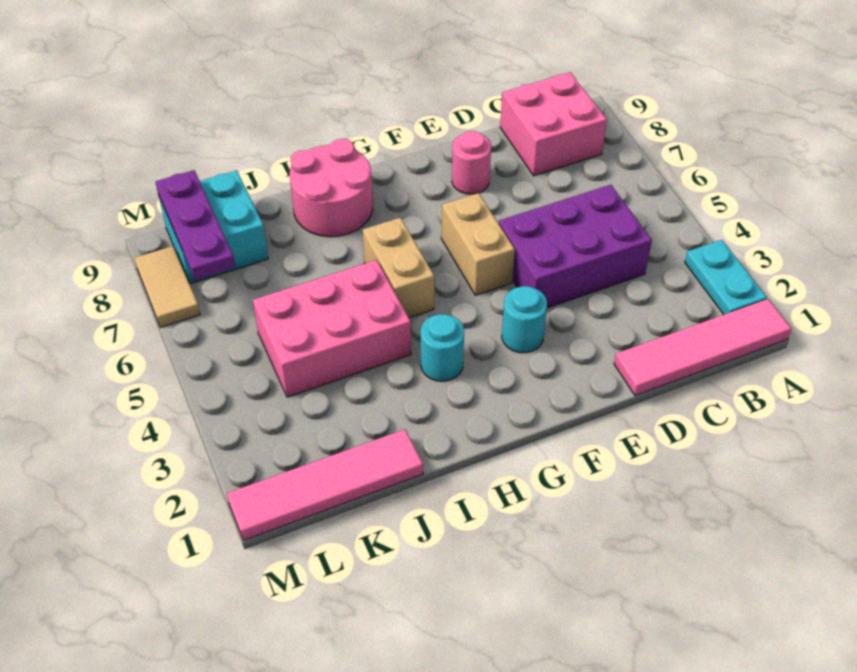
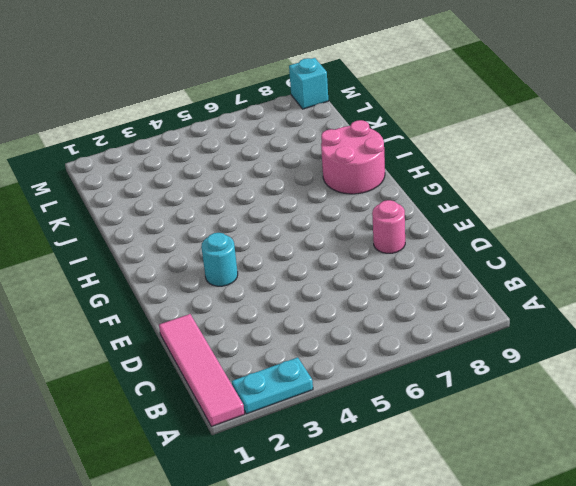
cyan 1x1 brick [289,58,329,109] -> none
none -> pink 2x2 brick [500,72,607,176]
none -> purple 2x3 brick [499,185,652,308]
none -> tan 1x2 brick [441,193,515,295]

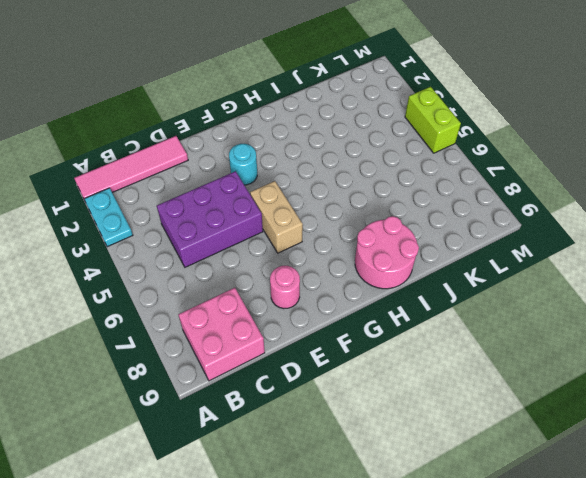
lime 1x2 brick [405,87,461,153] -> none
none -> cyan 1x1 round brick [421,314,464,381]
none -> tan 1x2 brick [363,218,434,318]
none -> pink 2x3 brick [253,260,411,397]

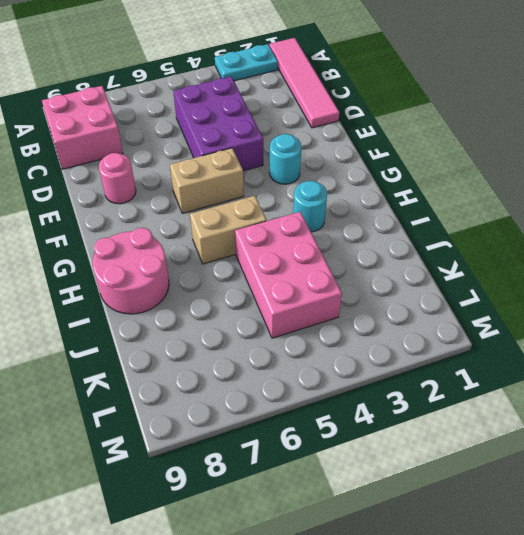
none -> pink 1x4 tile [226,429,423,540]
none -> cyan 2x2 brick [158,170,268,284]
none -> tan 1x2 tile [134,246,200,328]

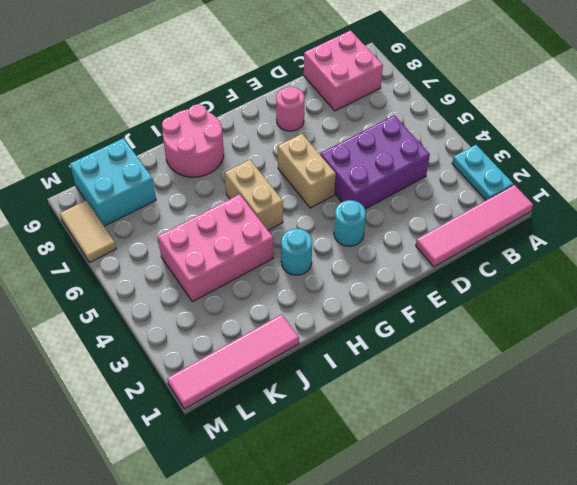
none -> purple 1x3 plate [155,170,235,280]

